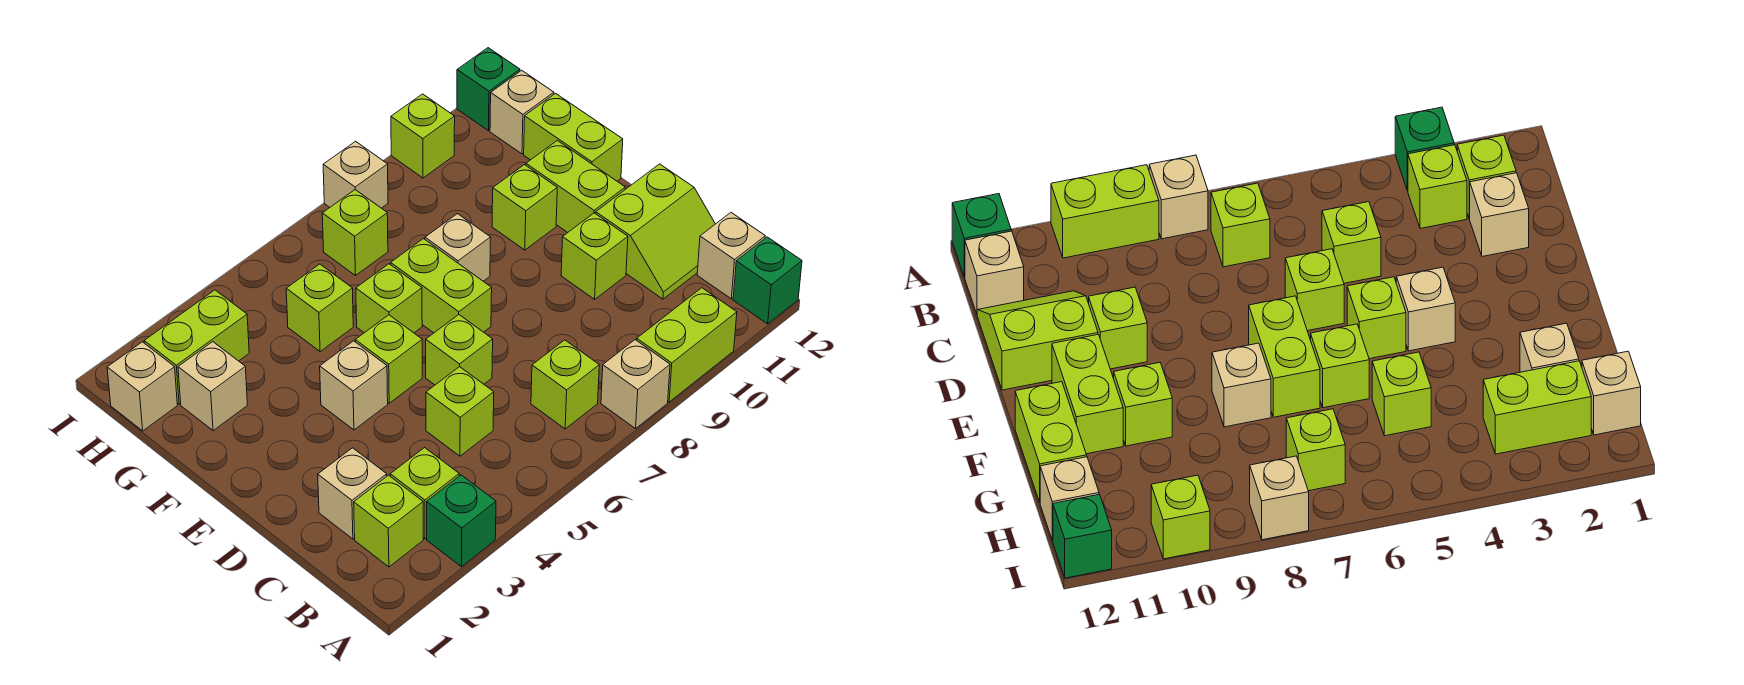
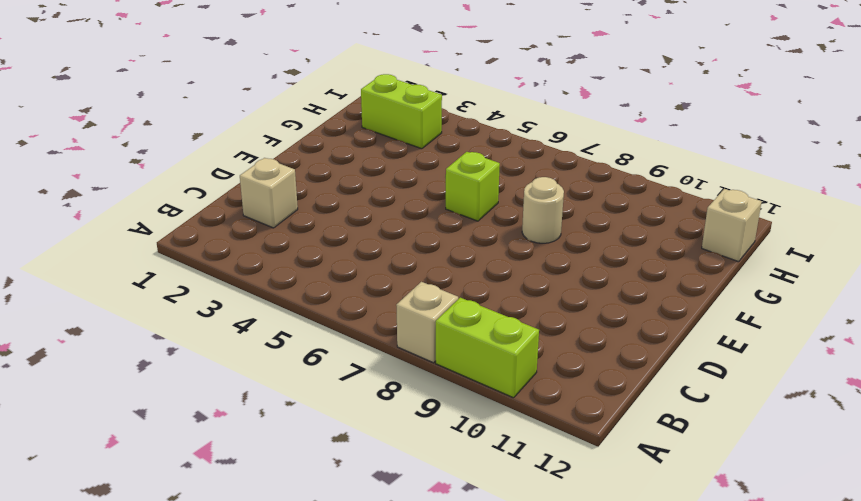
tan 1x1 round brick [522,177,564,243] -> tan 1x1 brick [425,214,491,281]
none -> green 1x1 brick [427,475,496,567]
none -> green 1x1 brick [733,237,802,324]
none -> lime 1x1 brick [354,475,423,567]
none -> lime 1x1 brick [390,448,459,539]

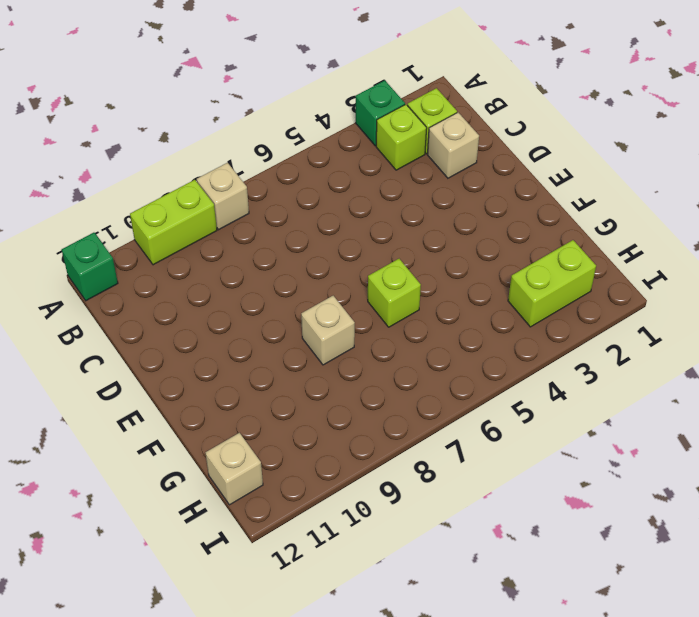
none -> lime 1x1 brick [531,340,599,429]
none -> tan 1x1 brick [697,213,765,299]
none -> lime 1x1 brick [426,367,494,456]
none -> lime 2x2 slope [596,164,715,299]

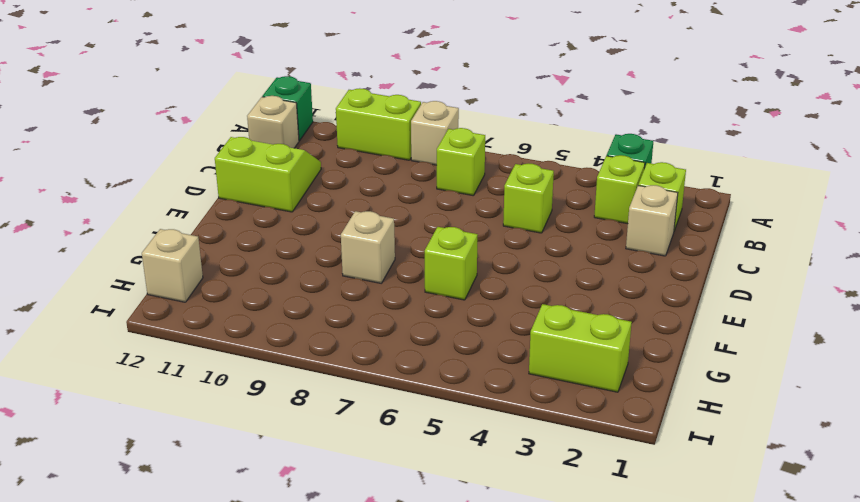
none -> lime 1x1 brick [426,315,493,385]
none -> lime 1x1 brick [561,213,628,299]
none -> tan 1x1 brick [320,341,388,430]
none -> lime 1x1 brick [355,315,422,403]

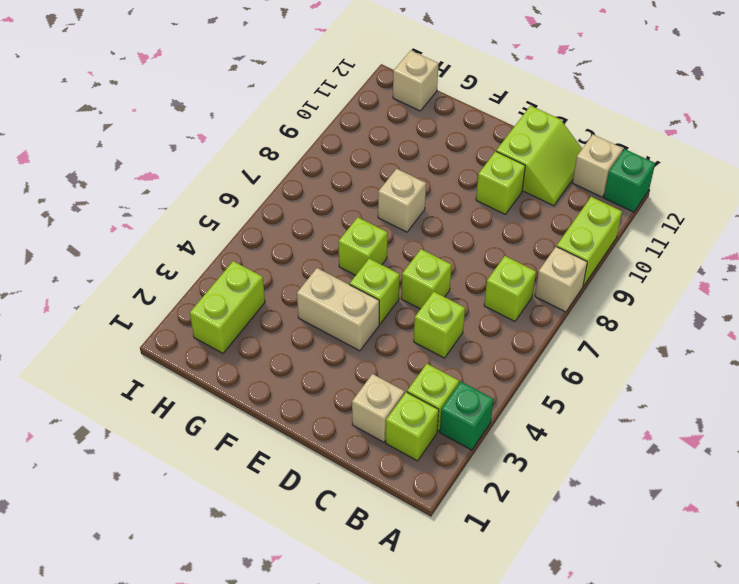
tan 1x2 brick [297,268,379,351] -> tan 1x1 brick [320,341,388,430]
none -> lime 1x2 brick [391,239,492,333]
none -> lime 1x2 brick [526,140,625,233]
none -> lime 1x1 brick [492,165,557,250]
none -> lime 1x2 brick [524,93,623,181]

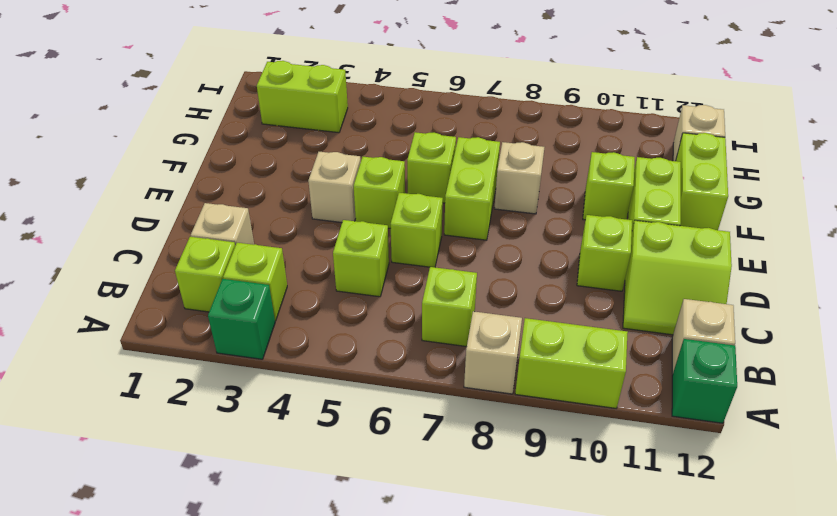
none -> tan 1x1 brick [178,342,247,431]
none -> lime 1x1 brick [286,264,353,352]
none -> tan 1x1 brick [107,342,177,431]
none -> lime 1x1 brick [322,190,388,275]

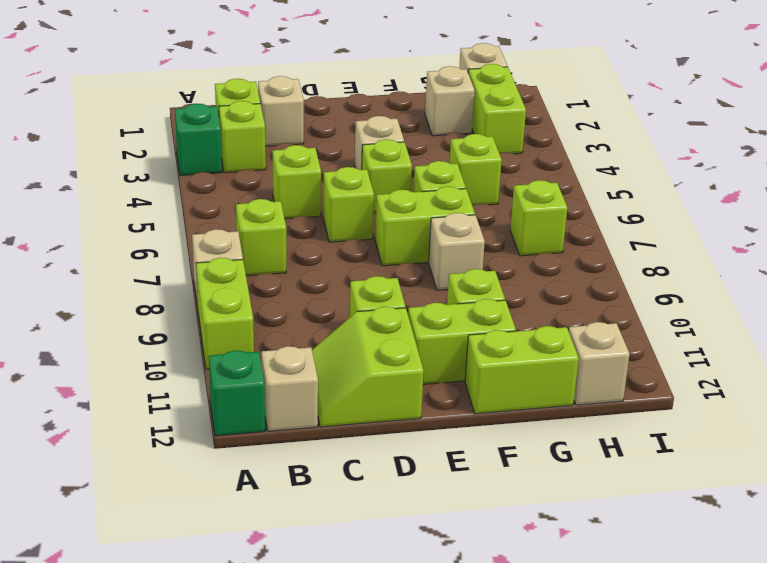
none -> tan 1x1 brick [323,141,388,208]
none -> lime 1x1 brick [391,94,455,178]
none -> green 1x1 brick [457,48,520,131]

